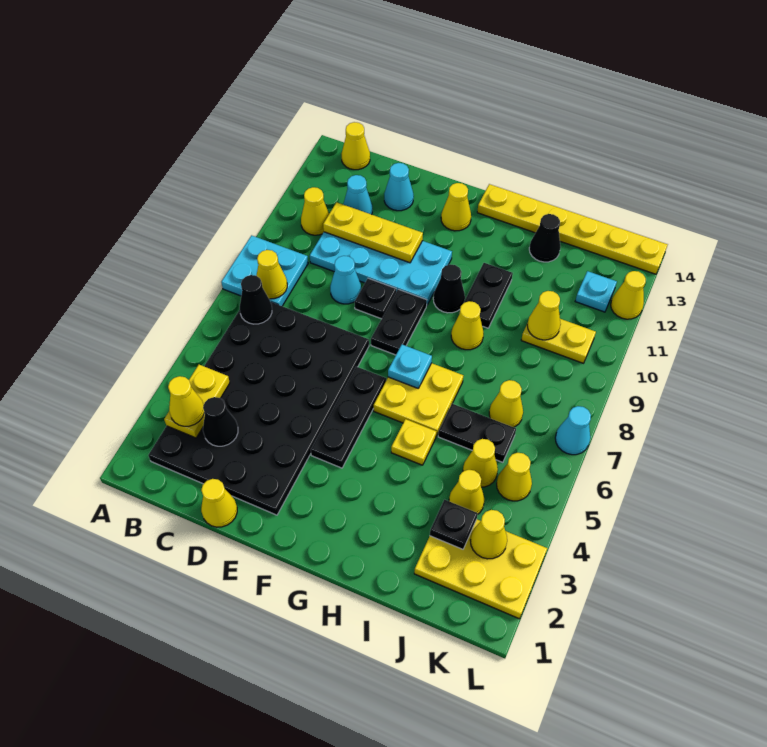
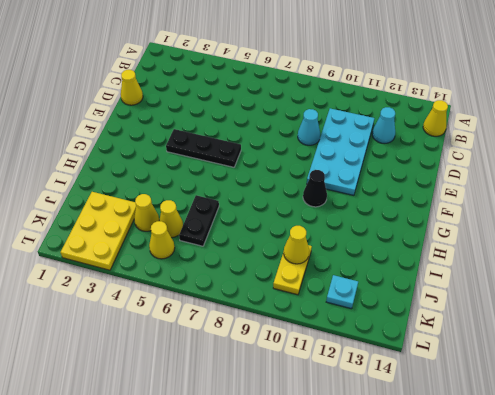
none -> cyan 2x2 plate [221,235,308,306]
none -> black 4x6 plate [148,302,369,515]
none -> yellow 1x1 cone [301,187,329,235]
none -> cyan 1x1 cone [384,163,414,211]

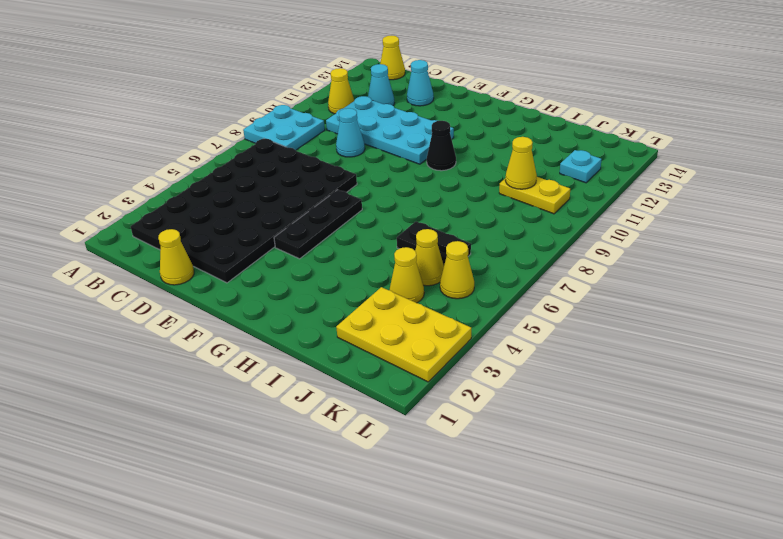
none -> black 1x1 plate [355,278,396,319]
none -> black 1x2 plate [371,289,427,355]
none -> yellow 1x1 cone [441,183,471,231]
none -> yellow 2x2 plate [374,363,463,436]

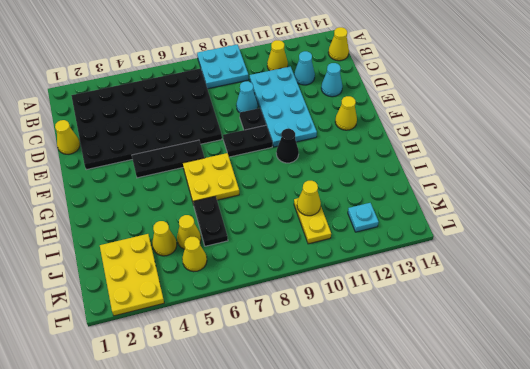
none -> yellow 1x6 plate [477,184,668,274]
none -> yellow 1x1 plate [391,419,436,465]
none -> yellow 1x1 cone [451,301,484,350]
none -> black 1x2 plate [459,263,513,328]

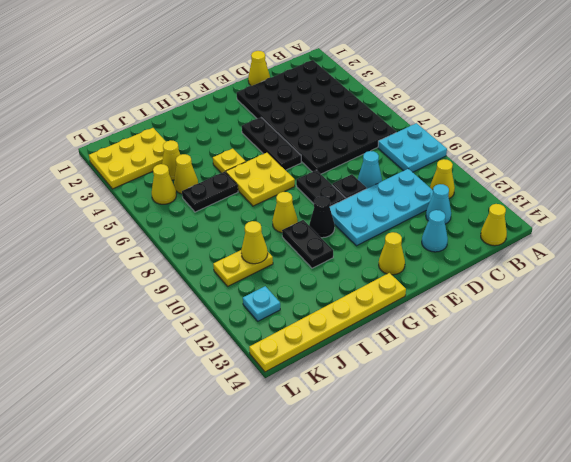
none -> black 1x1 cone [529,214,561,262]
none -> yellow 1x1 cone [489,380,523,427]
none -> cyan 1x1 cone [555,406,591,455]
none -> yellow 1x1 cone [611,271,646,319]

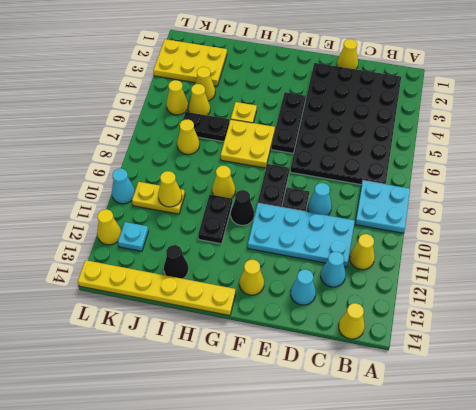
cyan 1x1 cone [112,168,135,204] -> cyan 1x1 cone moved to [555,406,591,455]
none -> yellow 1x2 plate [164,365,230,438]
none -> black 1x1 cone [240,275,272,324]
none -> yellow 1x1 cone [256,250,287,299]
none -> black 1x1 cone [203,397,238,446]

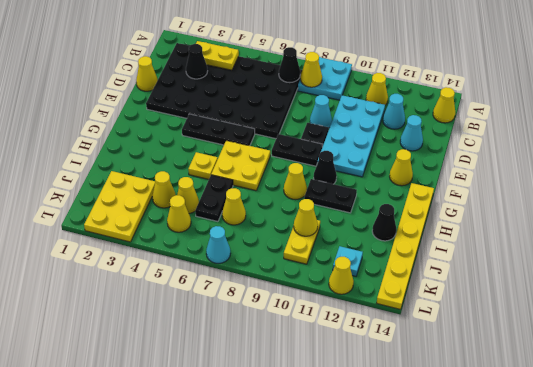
none -> yellow 1x3 plate [323,202,423,263]
none -> cyan 1x1 plate [388,345,432,388]
none -> black 1x1 plate [430,500,478,549]
none -> yellow 1x1 cone [470,510,507,559]

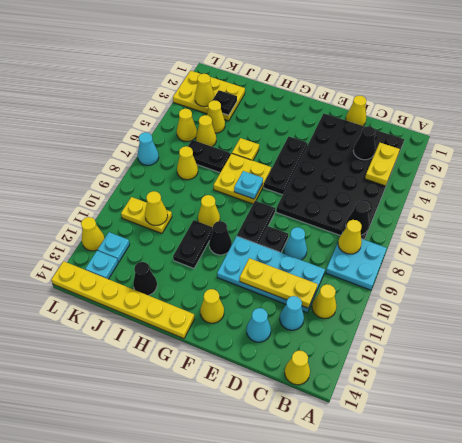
cyan 1x1 plate [85,251,118,279] -> none
none -> yellow 1x1 cone [168,376,205,426]

